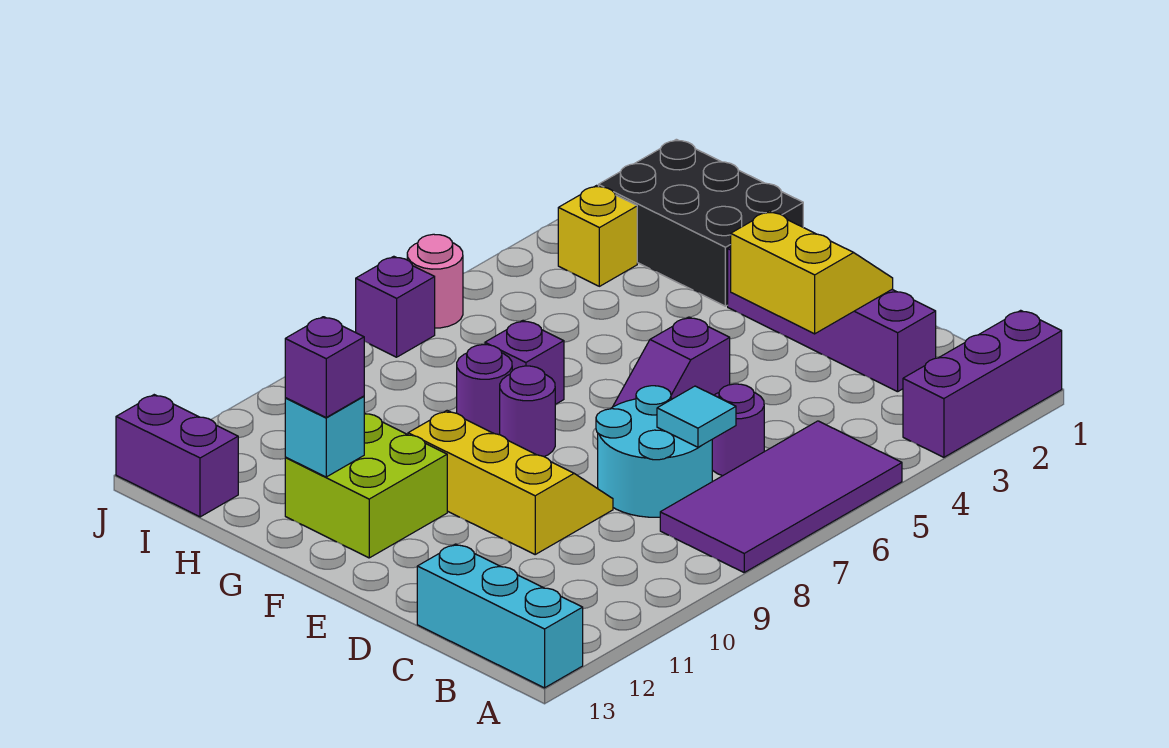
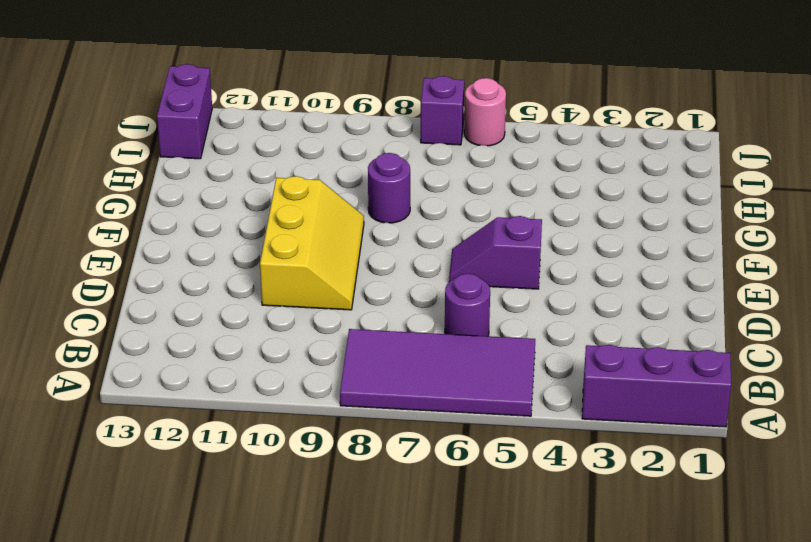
none -> cyan 1x3 brick [417,544,583,688]
none -> purple 1x4 brick [728,247,936,392]
none -> cyan 2x2 round brick [596,386,712,517]

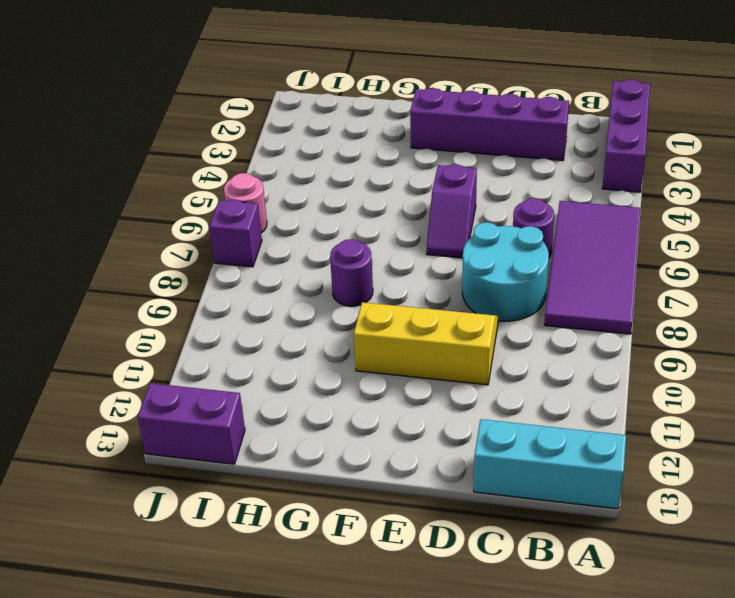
none -> purple 1x1 round brick [500,366,555,456]
none -> lime 2x2 brick [285,413,447,558]
none -> black 2x3 brick [598,139,803,306]

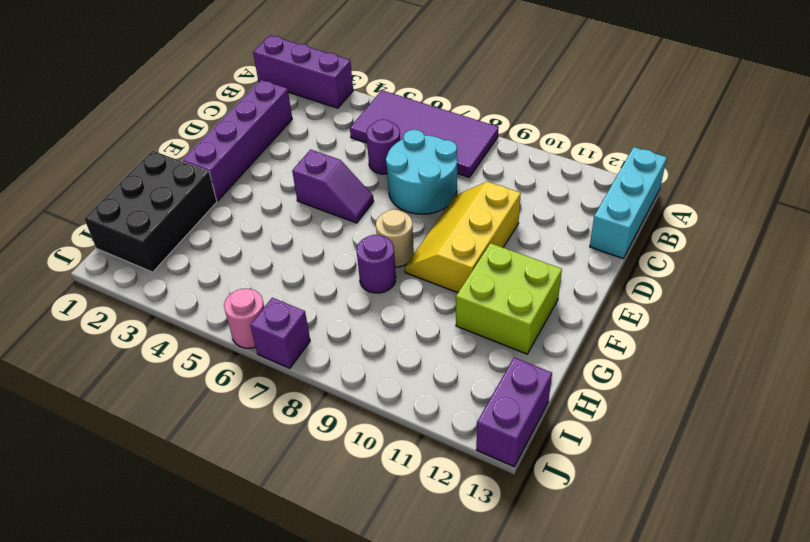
tan 1x1 round brick [376,209,414,267] -> purple 1x1 round brick [500,366,555,456]
none -> purple 1x1 brick [485,320,564,404]
none -> yellow 1x1 brick [558,186,637,286]
none -> cyan 1x1 tile [657,386,736,447]

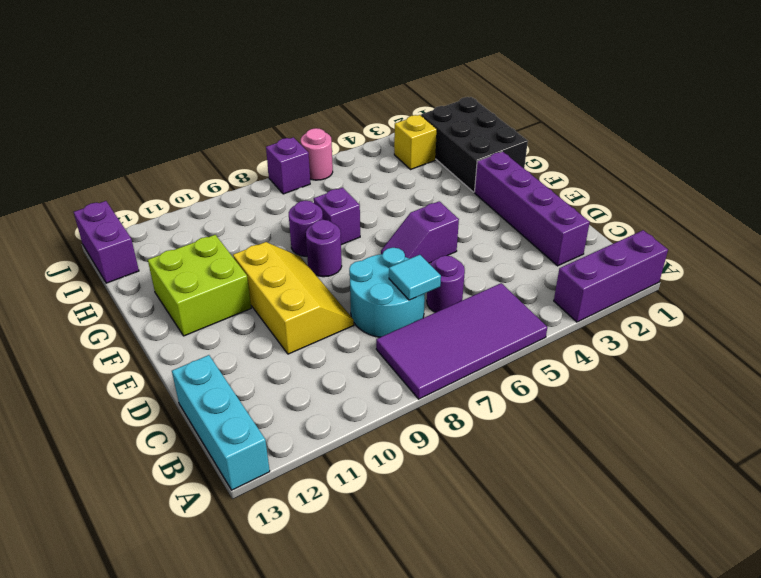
none -> yellow 2x2 slope [731,211,893,334]
none -> cyan 1x1 brick [285,396,364,477]
none -> purple 1x1 brick [285,317,364,417]

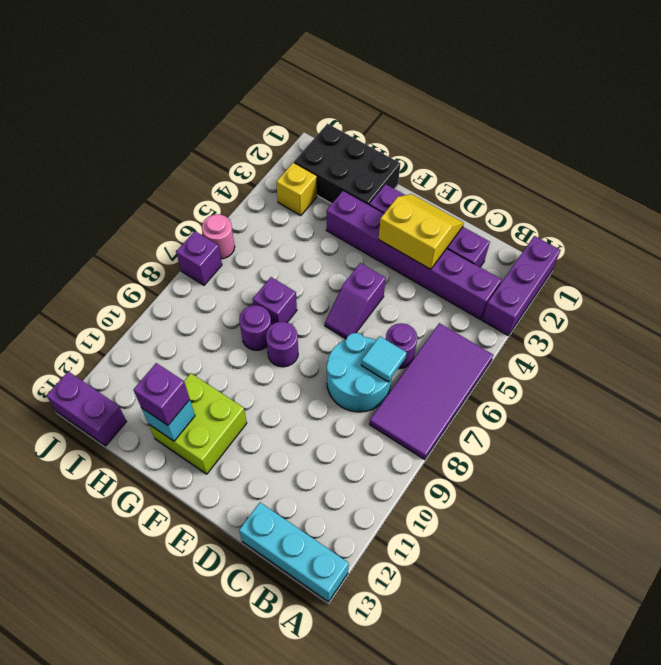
purple 1x6 brick [326,191,502,320] -> none
none -> yellow 2x3 slope [408,410,613,554]

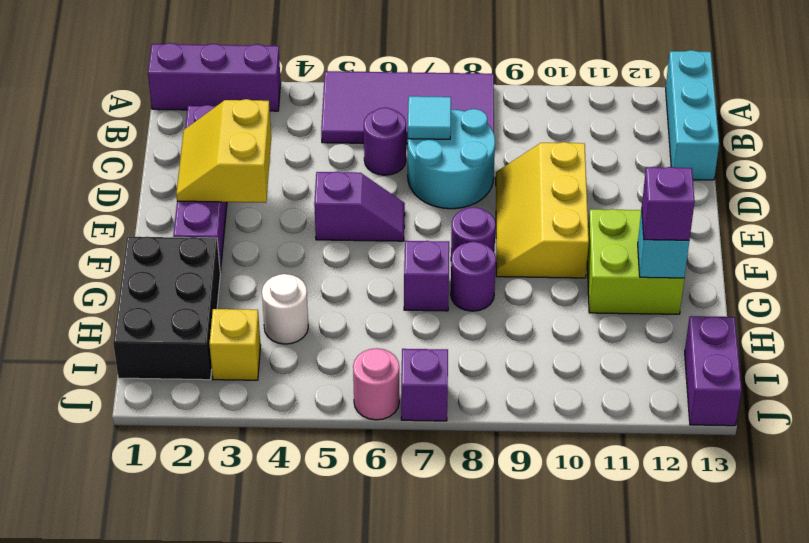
white 1x1 round brick [262,274,308,344] -> none

